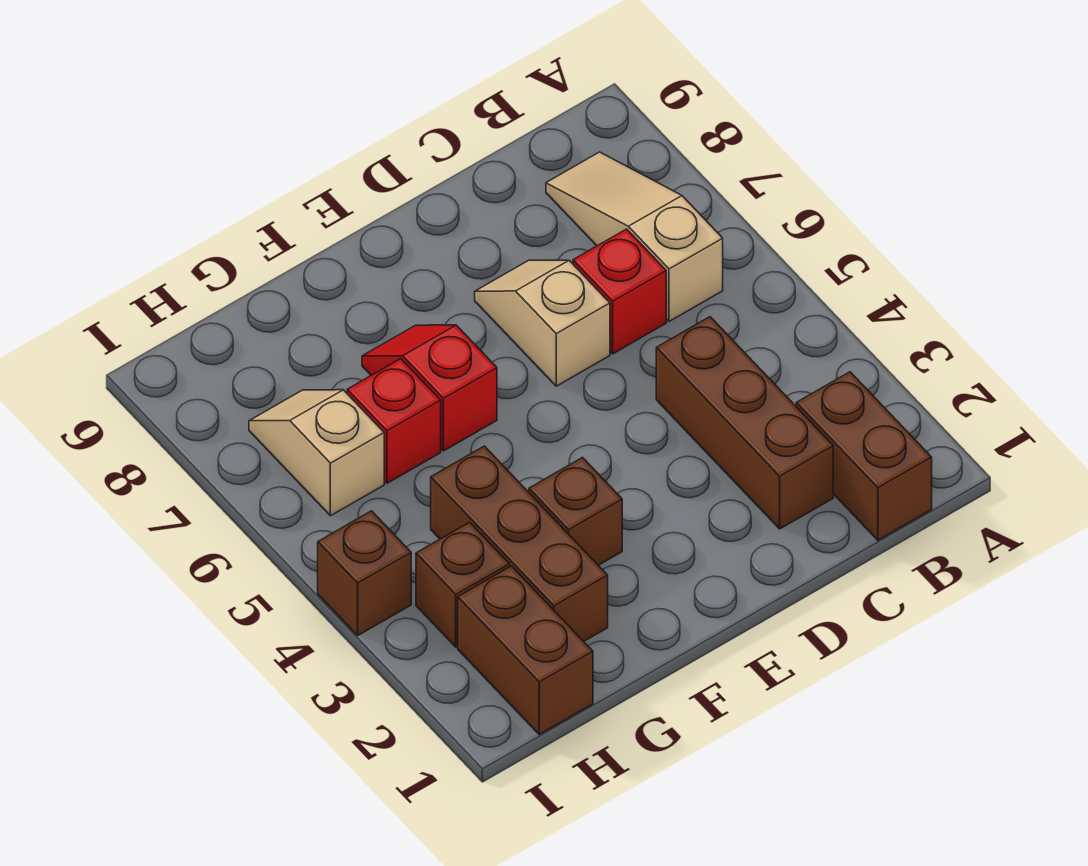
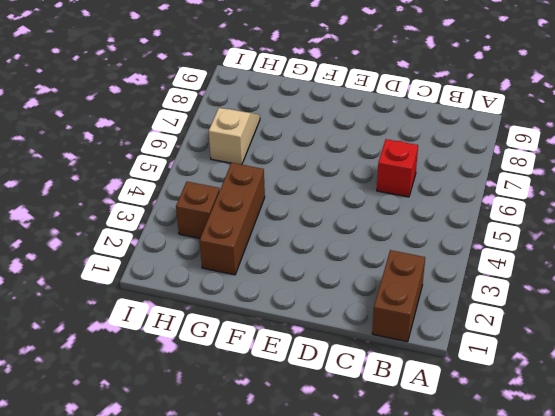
none -> tan 1x3 slope [546,152,723,321]
none -> brown 1x3 brick [656,317,833,529]
none -> tan 1x2 slope [475,260,610,386]

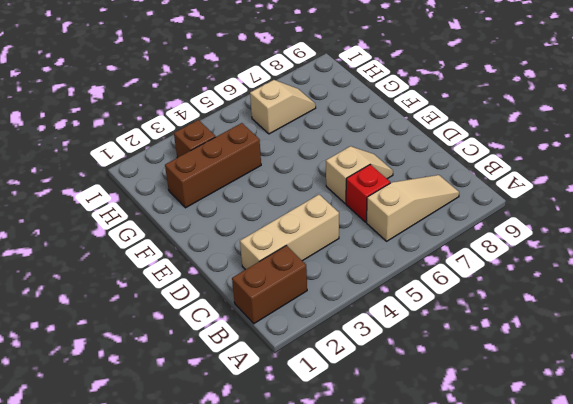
tan 1x3 brick [240,195,339,270] -> brown 1x3 brick [656,317,833,529]
none -> brown 1x1 brick [529,458,622,565]
none -> red 1x2 slope [362,325,497,451]
none -> red 1x1 brick [347,359,441,483]

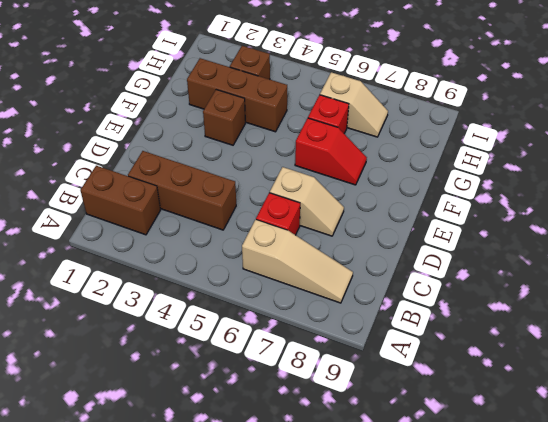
none -> brown 1x2 brick [458,566,593,734]
none -> brown 1x1 brick [318,511,411,635]

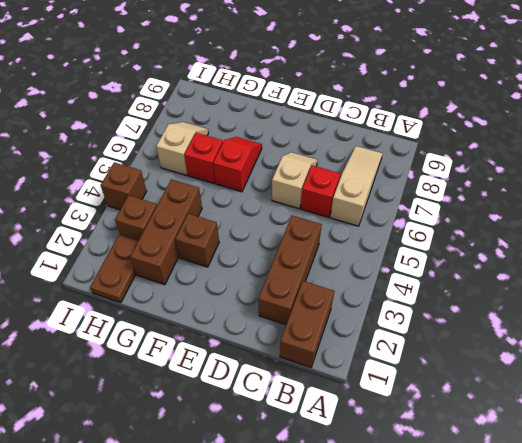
brown 1x2 plate [90,235,138,303] -> brown 1x2 brick [458,566,593,734]

